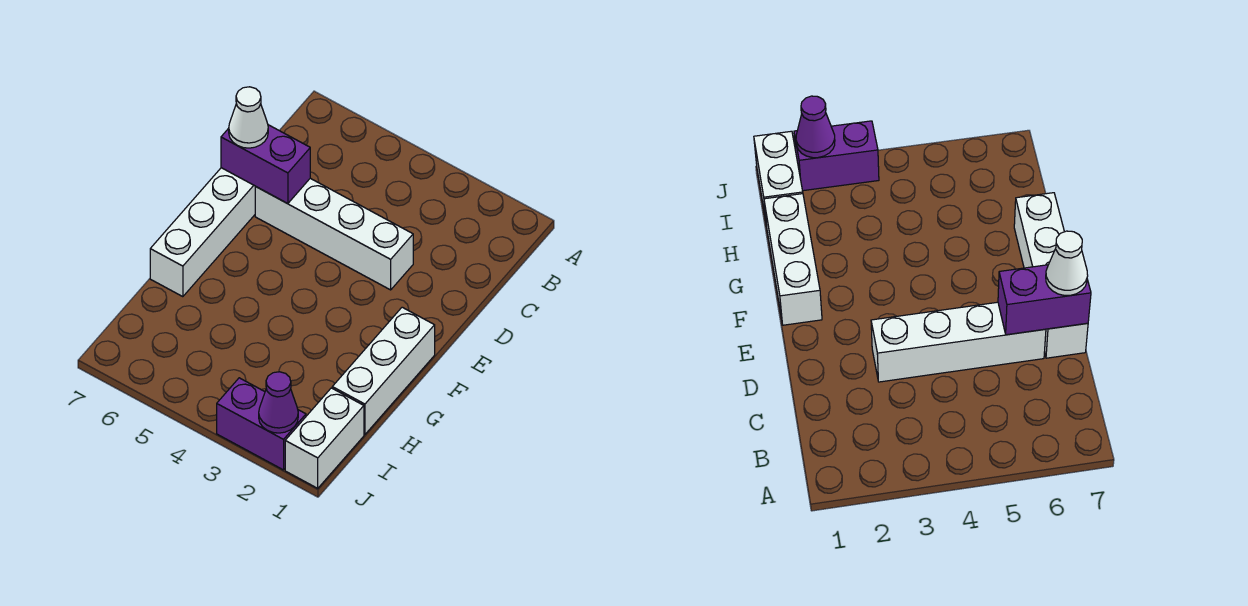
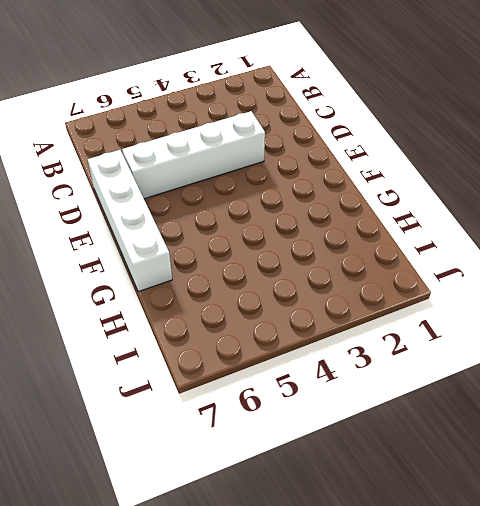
none -> white 1x3 brick [332,307,435,435]
none -> white 1x2 brick [285,388,364,488]

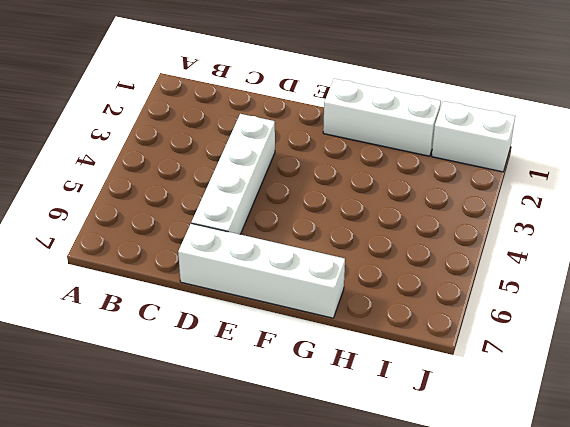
none -> purple 1x2 brick [217,378,306,470]
none -> purple 1x2 brick [221,125,310,204]

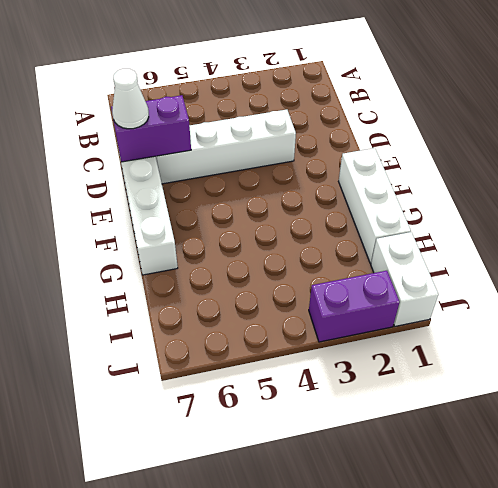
none -> purple 1x1 cone [259,372,298,433]

